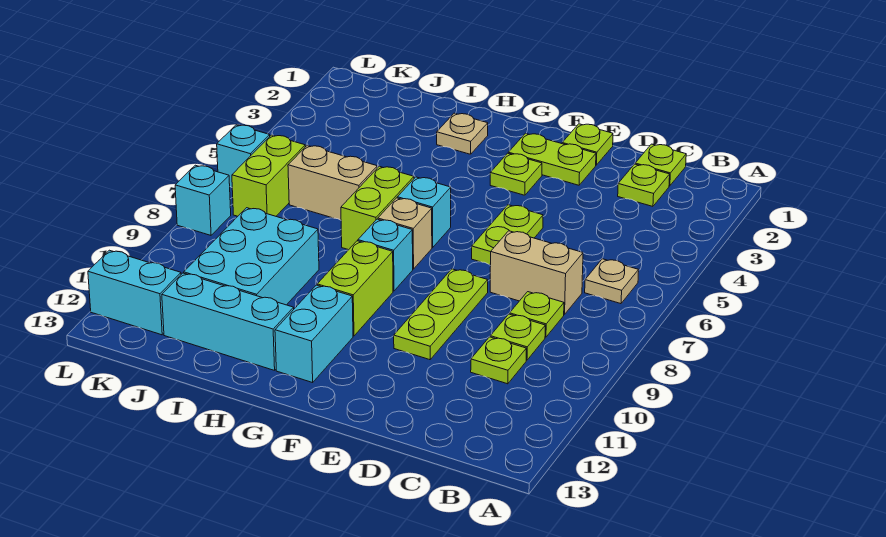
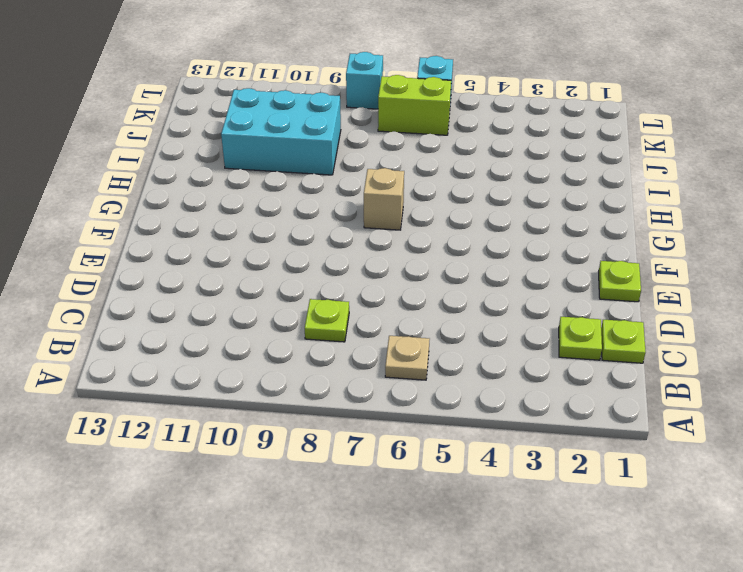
none -> tan 1x2 brick [490,231,583,315]
none -> lime 1x1 plate [490,314,545,360]
none -> lime 1x1 plate [471,337,526,384]

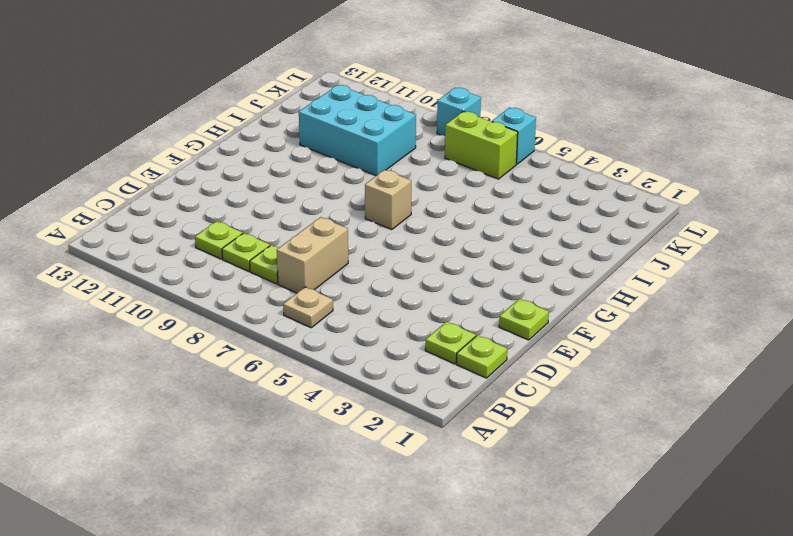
none -> lime 1x2 plate [508,133,596,185]
none -> lime 1x2 plate [472,205,543,265]
none -> lime 1x3 plate [394,269,488,360]

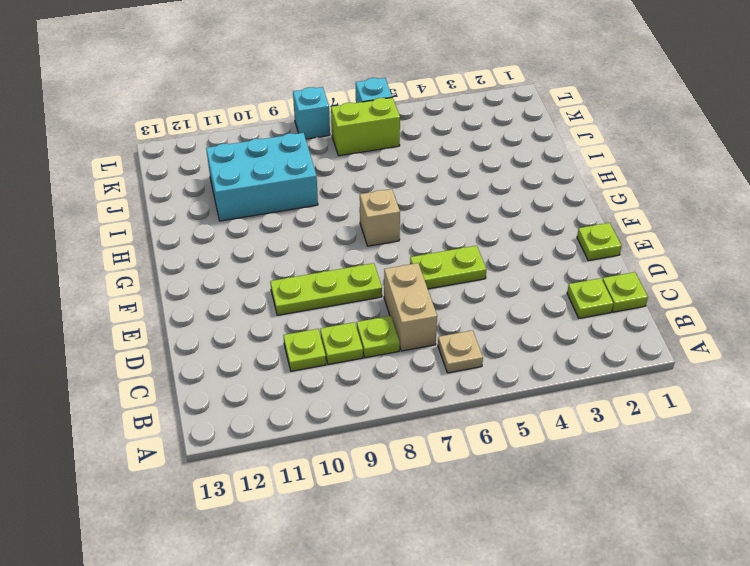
none -> lime 1x2 plate [508,133,596,185]
none -> lime 1x1 plate [490,153,542,195]
none -> cyan 1x1 brick [397,177,451,248]

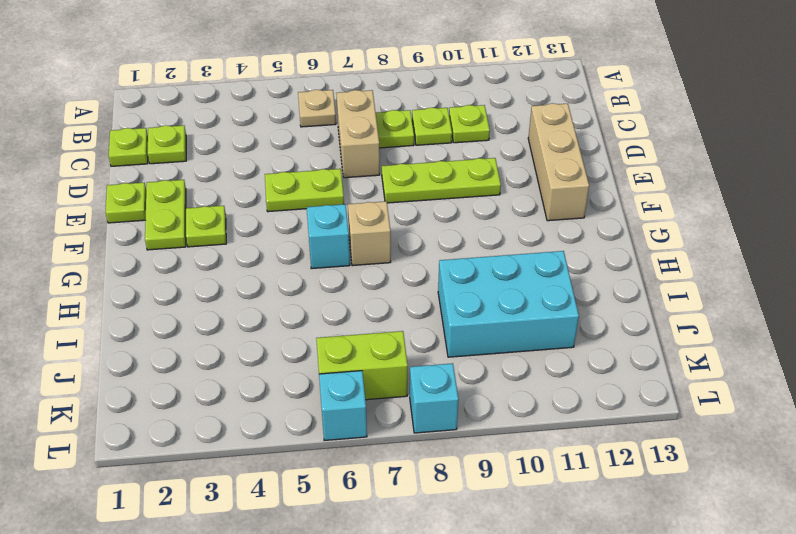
tan 1x3 brick [528,103,589,221] -> none
none -> cyan 1x1 brick [358,219,413,291]
none -> lime 1x2 brick [317,241,393,336]
none -> cyan 1x2 brick [275,285,353,383]

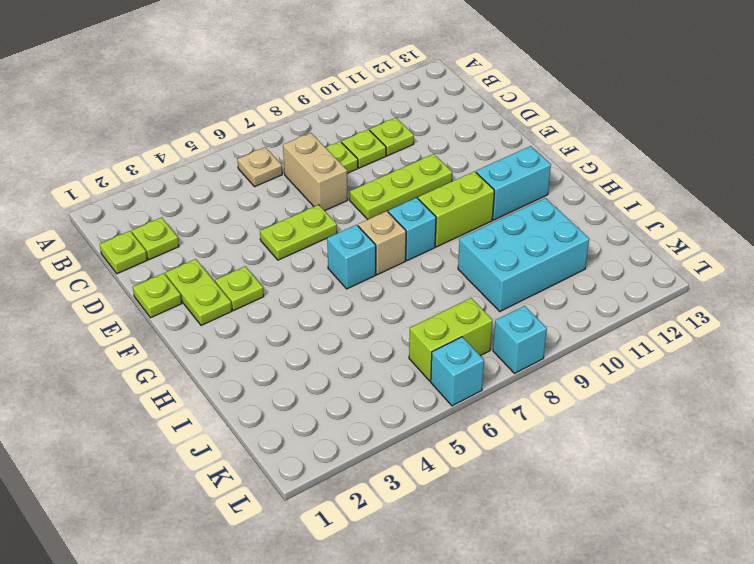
none -> tan 1x1 plate [437,113,488,154]
none -> lime 1x2 brick [341,166,414,250]
none -> cyan 1x3 brick [162,273,294,370]

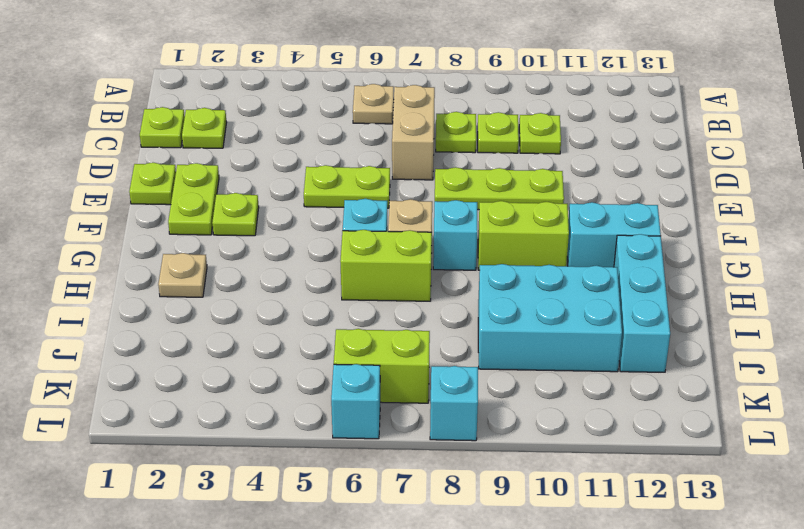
none -> tan 1x2 brick [288,145,377,220]
none -> cyan 1x2 brick [88,250,181,335]

